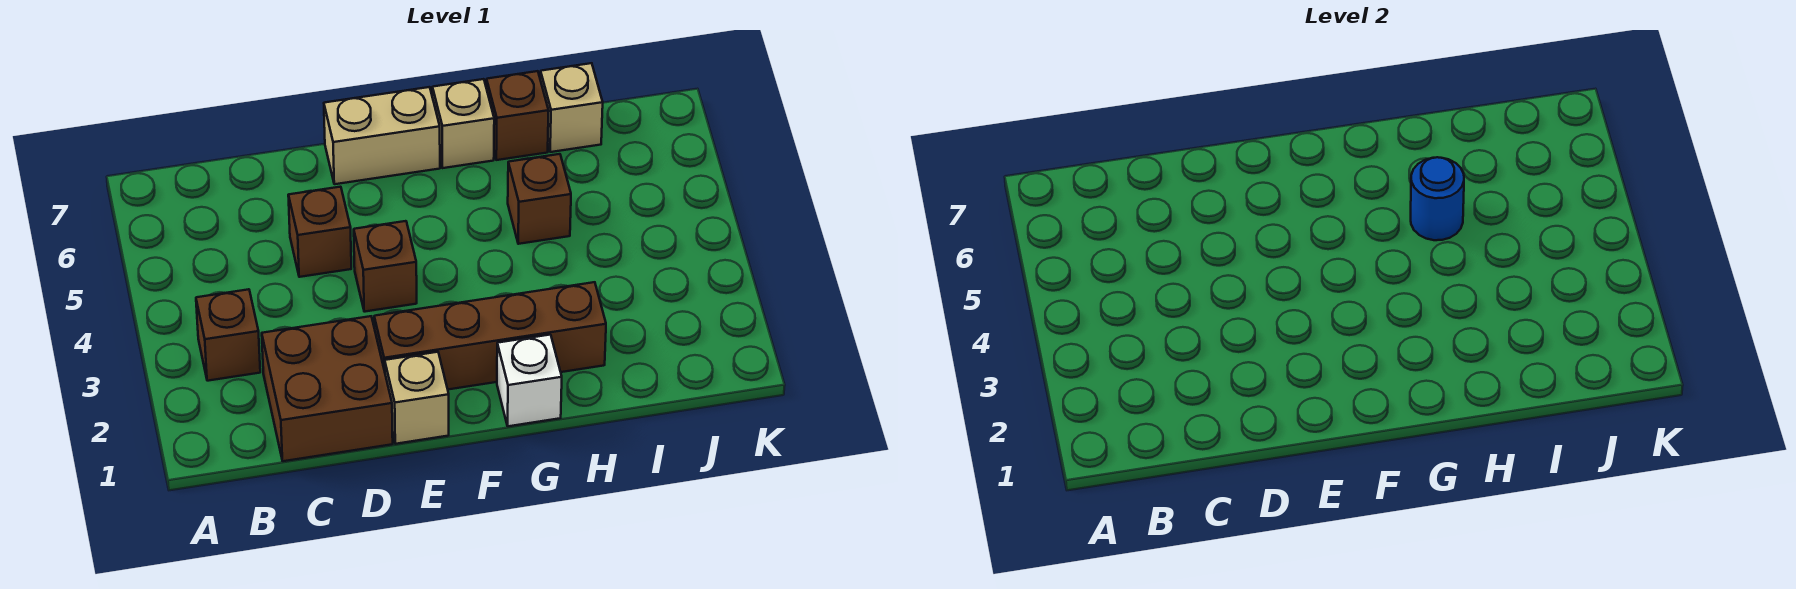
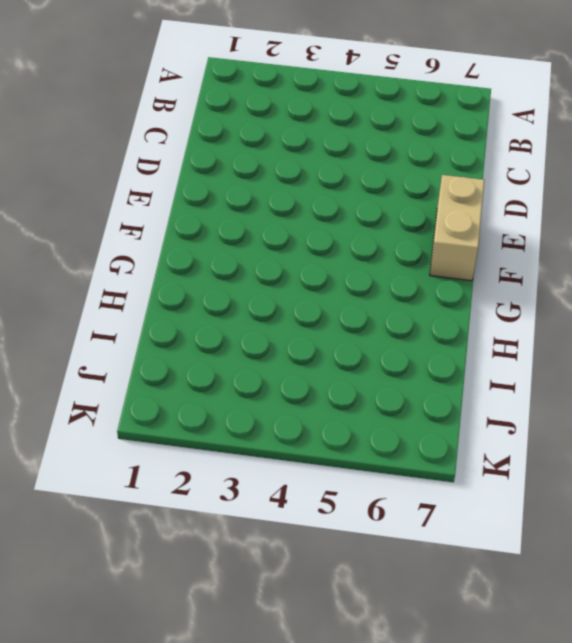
none -> brown 1x1 brick [196,289,260,381]
none -> brown 2x2 brick [262,316,393,461]
none -> brown 1x1 brick [288,187,351,277]

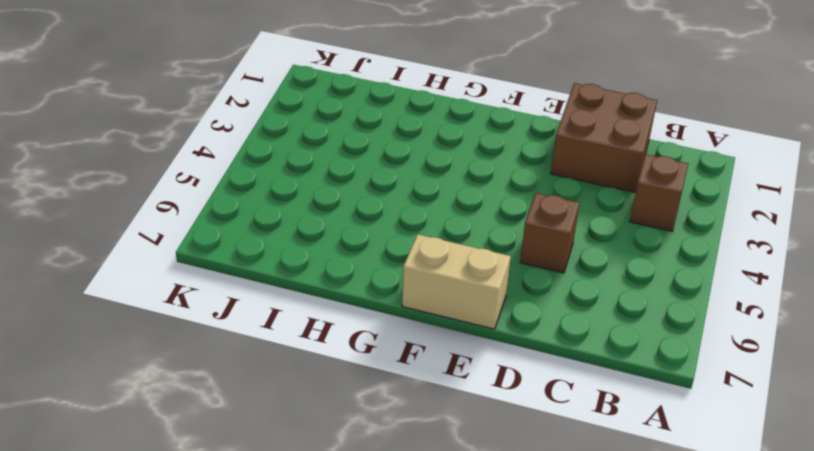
none -> tan 1x1 brick [385,352,449,444]
none -> brown 1x4 brick [374,282,606,389]
none -> brown 1x1 brick [354,221,417,312]

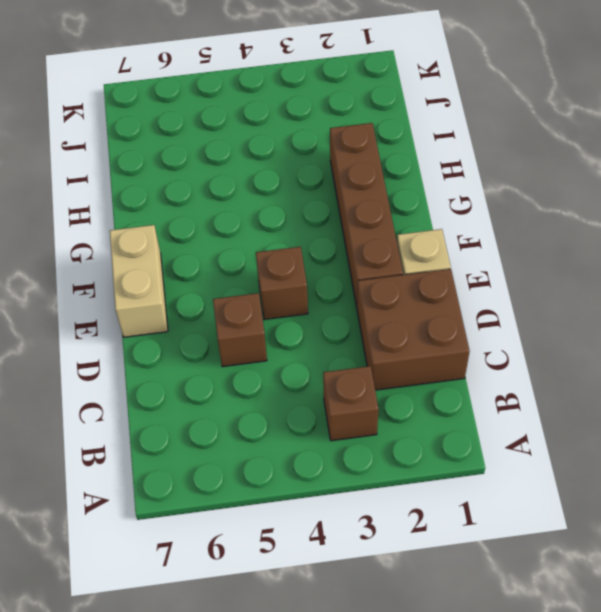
none -> white 1x1 brick [497,335,562,426]
none -> tan 1x1 brick [432,79,494,168]
none -> brown 1x1 brick [508,154,571,244]

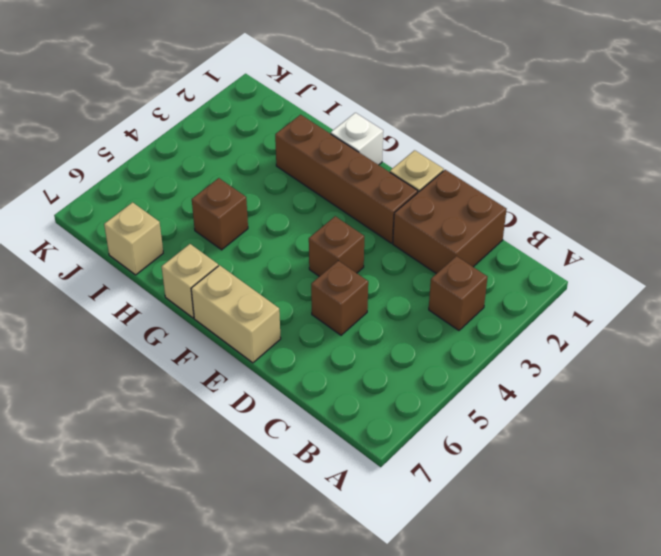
none -> brown 1x1 brick [486,71,549,160]
none -> blue 1x1 round brick [1411,157,1464,240]

